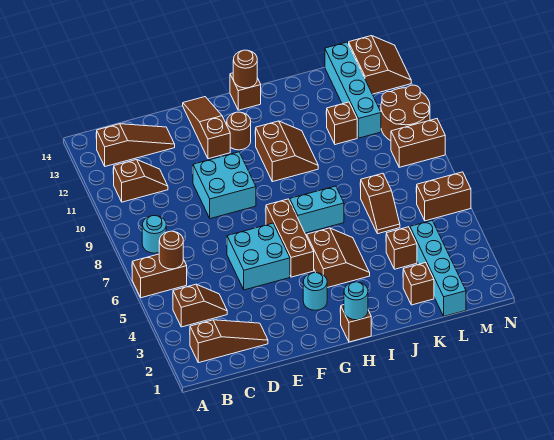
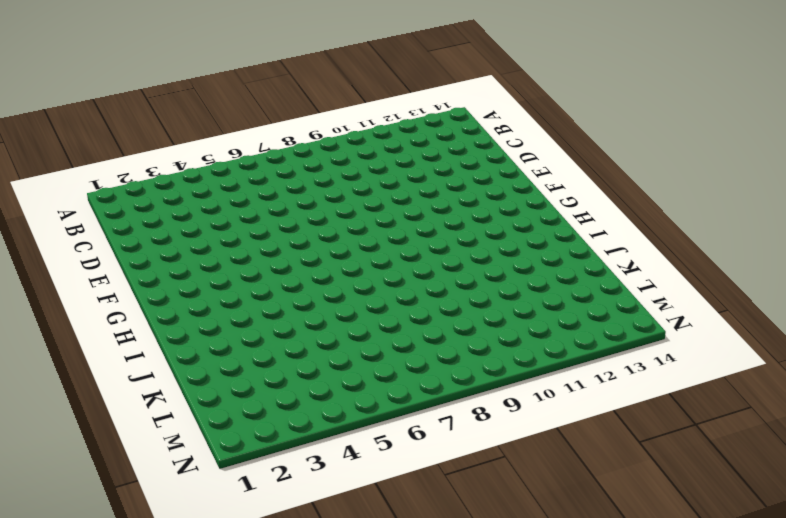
none -> brown 1x2 brick [132,254,187,298]
none -> brown 1x3 slope [190,320,268,363]
none -> brown 1x2 slope [173,284,227,327]
none -> cyan 1x1 round brick [142,216,166,253]

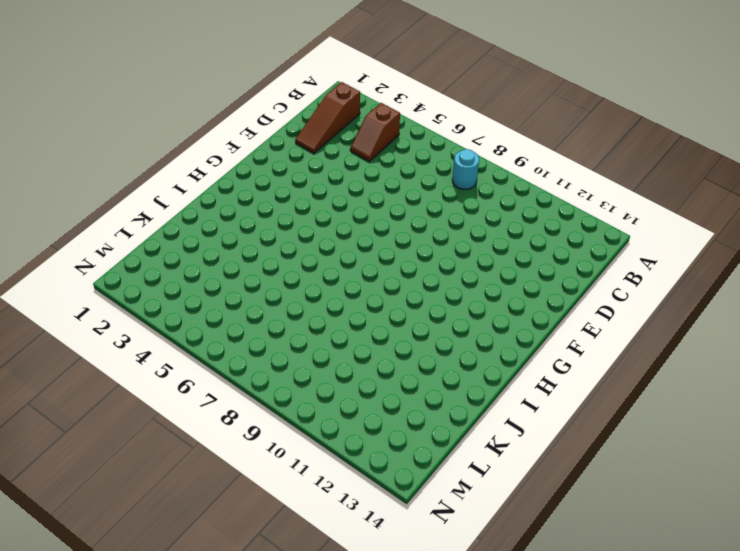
none -> brown 1x2 brick [132,254,187,298]
none -> brown 1x2 slope [114,160,168,202]
none -> brown 1x3 slope [97,124,175,166]
none -> cyan 2x2 brick [227,223,290,290]

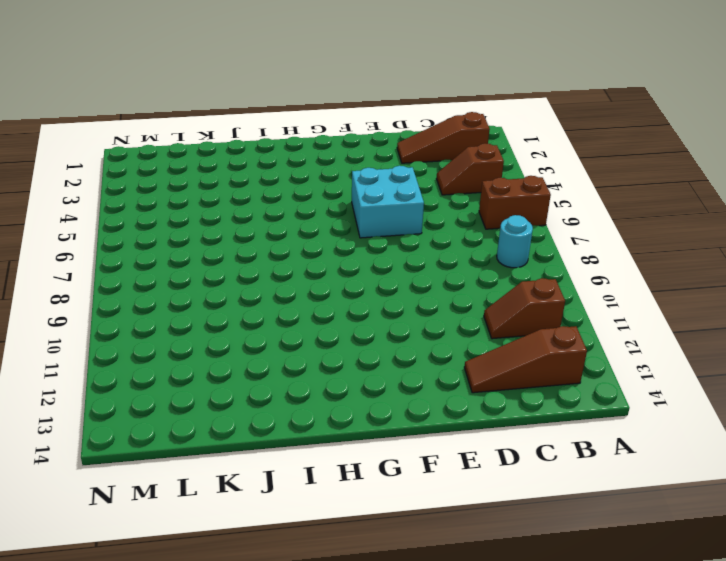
none -> cyan 2x2 brick [193,152,256,219]
none -> brown 1x3 slope [183,97,230,159]
none -> cyan 1x1 round brick [303,273,327,310]
none -> brown 1x3 brick [266,199,314,277]

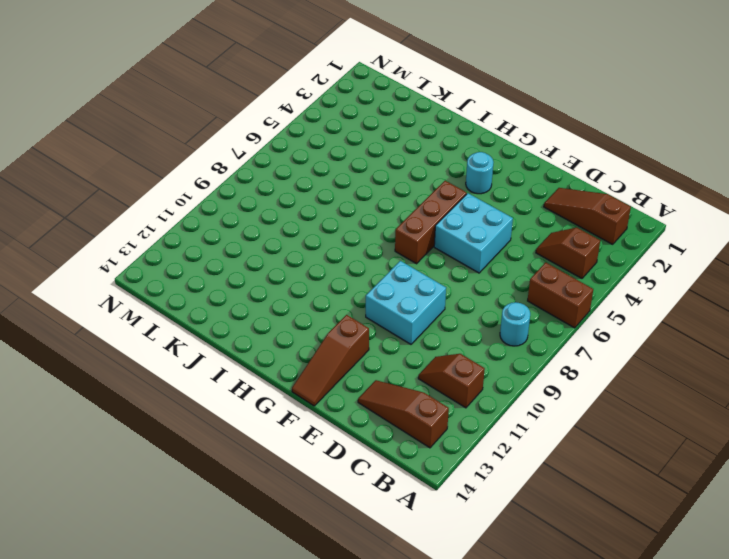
none -> brown 1x1 round brick [227,112,251,150]
none -> brown 1x1 brick [341,305,371,342]
none -> brown 2x2 slope [307,228,370,288]
none -> cyan 1x2 brick [290,186,344,233]

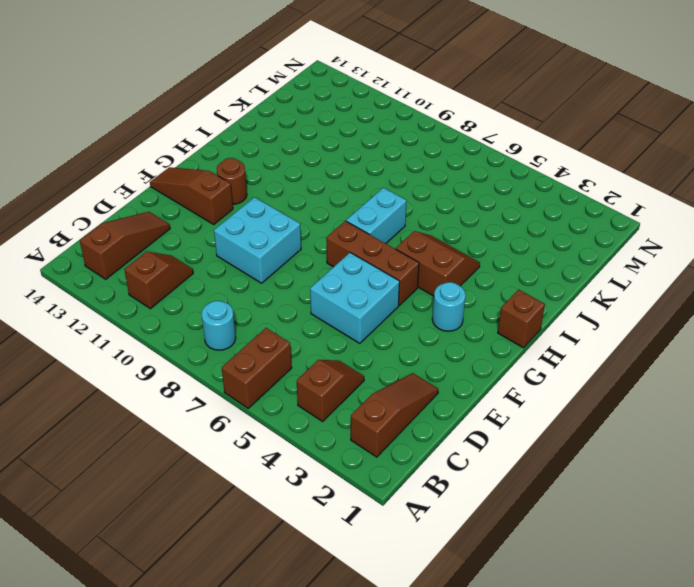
none -> brown 2x2 slope [256,121,318,182]
none -> brown 1x1 brick [230,73,261,110]
none -> brown 1x1 brick [403,262,434,305]
none -> brown 1x1 brick [386,227,417,269]

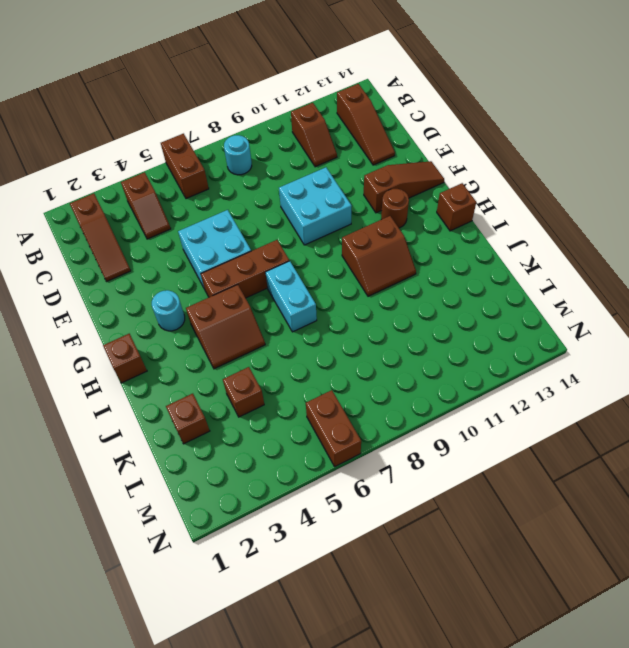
none -> brown 1x2 slope [361,173,400,234]
none -> brown 1x1 brick [327,102,357,145]
none -> cyan 1x4 brick [410,221,466,316]
none -> cyan 1x4 brick [325,42,381,138]

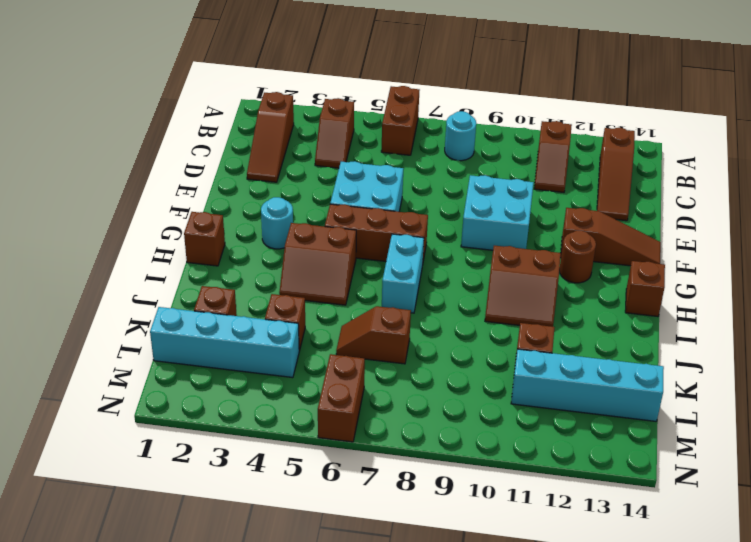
none -> brown 1x2 brick [391,119,445,167]
none -> brown 2x2 round brick [381,85,430,141]
none -> brown 2x2 slope [349,36,411,94]
none -> brown 1x1 round brick [159,231,183,269]

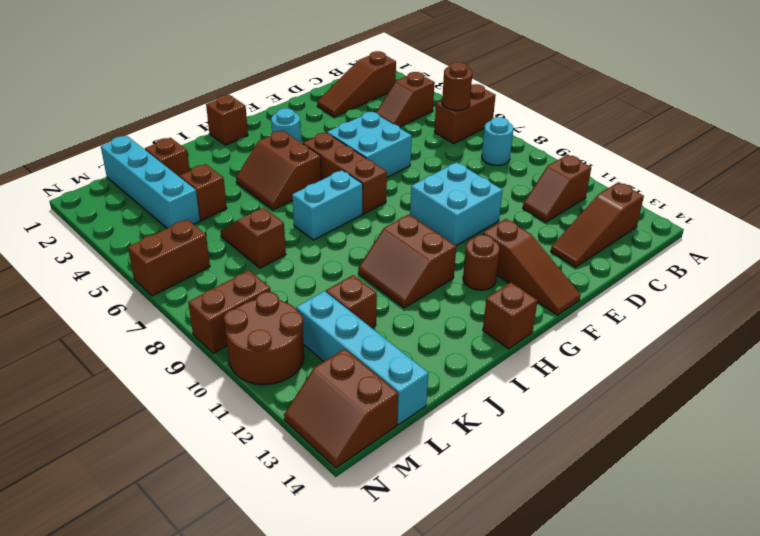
none -> cyan 1x1 round brick [344,282,368,320]
none -> brown 1x1 round brick [233,50,257,88]

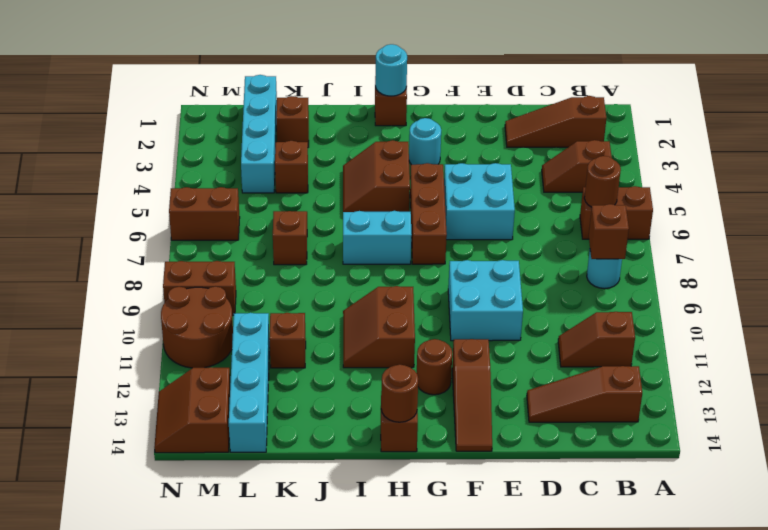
brown 1x1 brick [589,204,629,259] -> none

